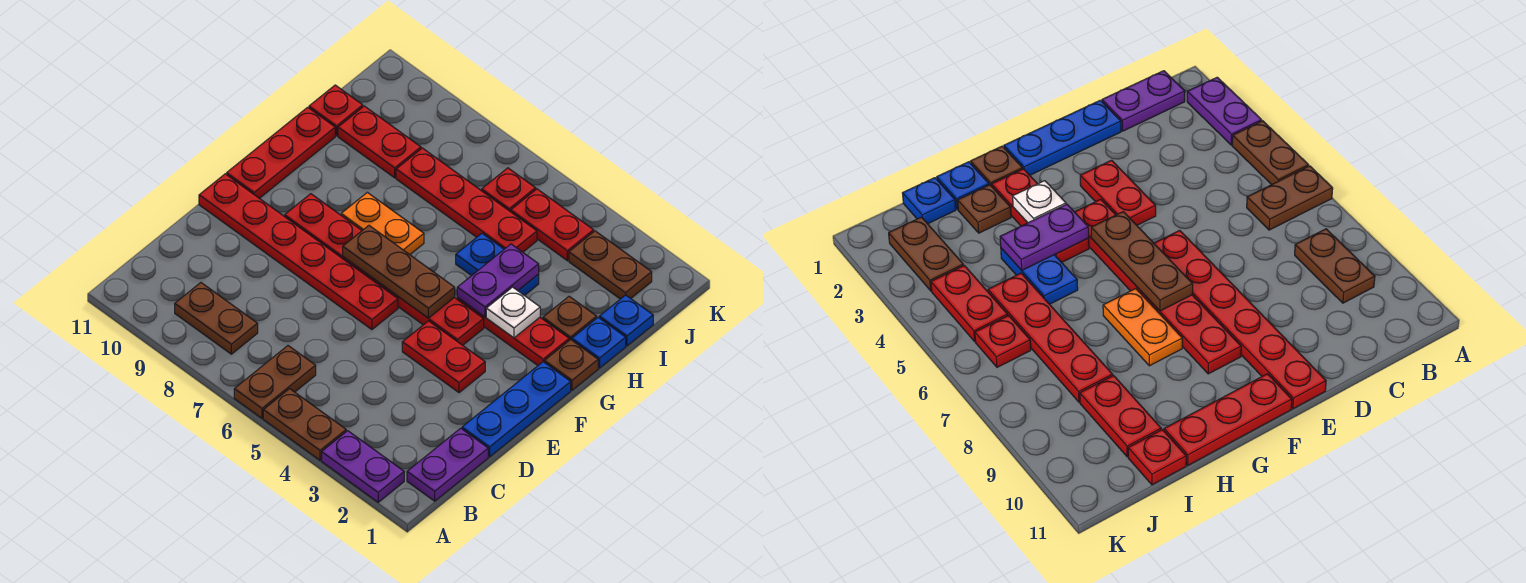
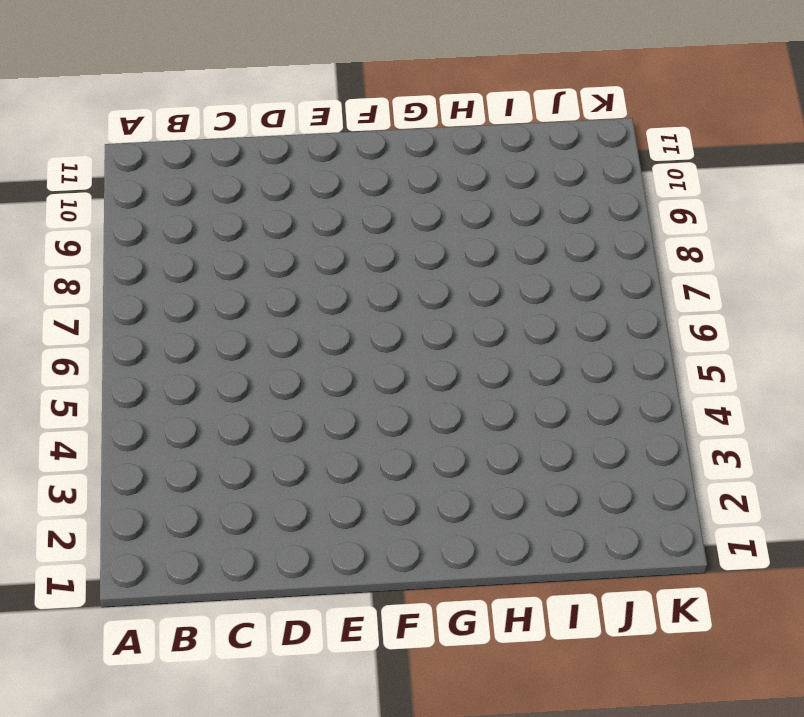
none -> purple 1x2 plate [322,431,404,502]
none -> brown 1x2 plate [263,389,346,460]
none -> brown 1x2 plate [234,346,316,418]

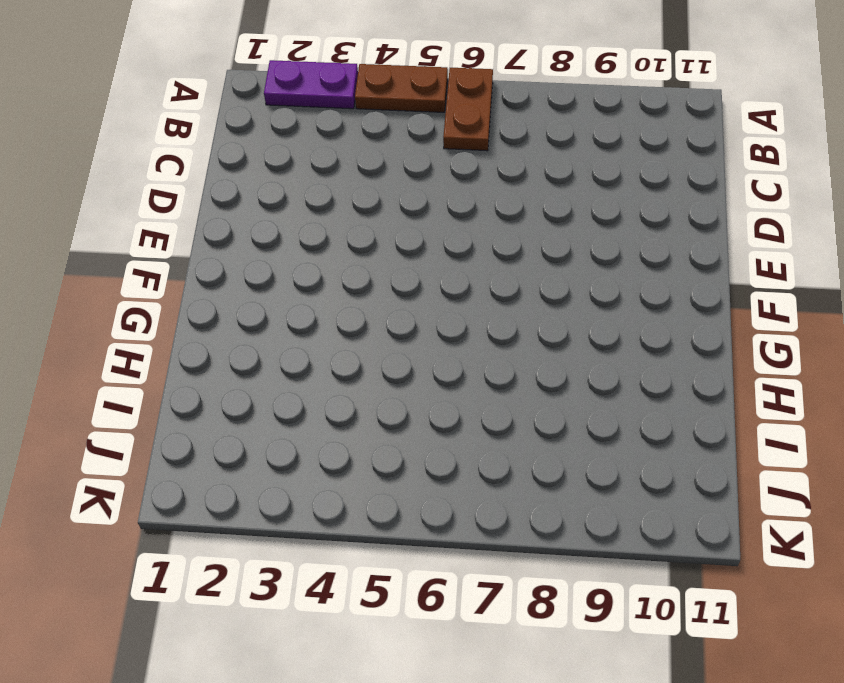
none -> purple 1x2 plate [407,428,488,501]
none -> brown 1x2 plate [175,283,258,354]
none -> blue 1x3 plate [462,362,571,457]

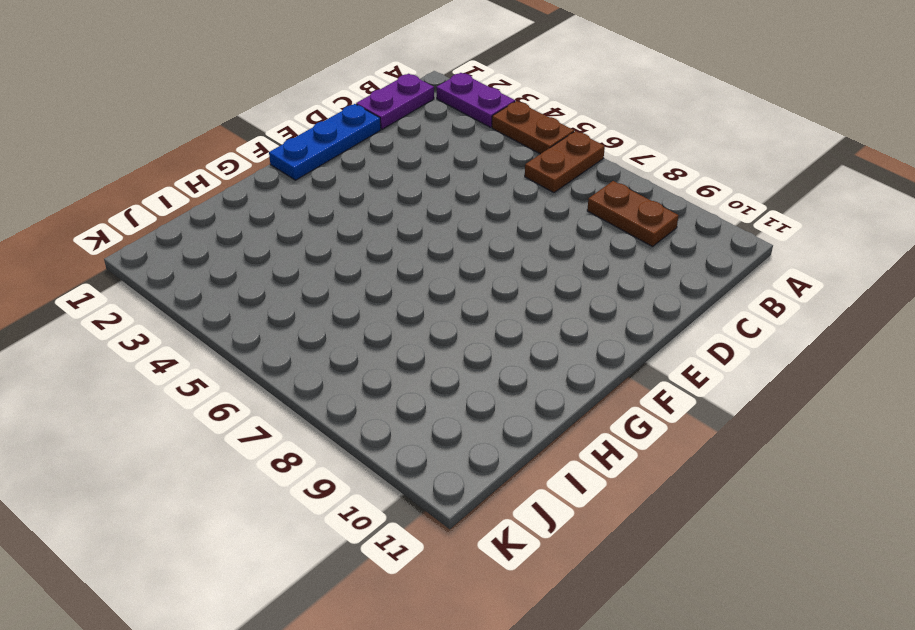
none -> red 1x2 plate [402,321,485,393]
none -> red 1x6 plate [199,174,398,330]
none -> red 1x6 plate [285,194,484,345]

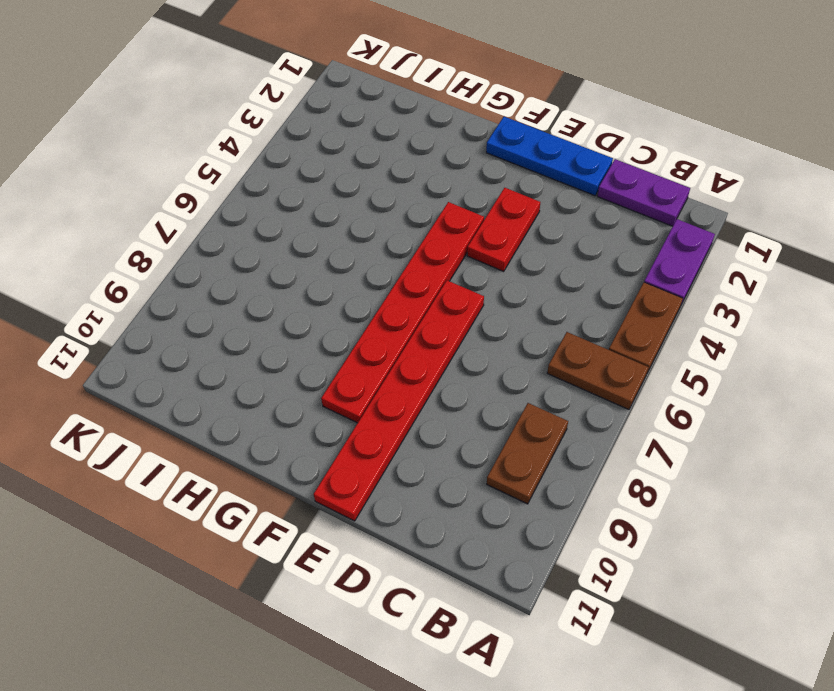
none -> red 1x3 plate [227,107,335,198]
none -> brown 1x1 plate [544,339,598,390]
none -> red 1x3 plate [457,298,569,365]

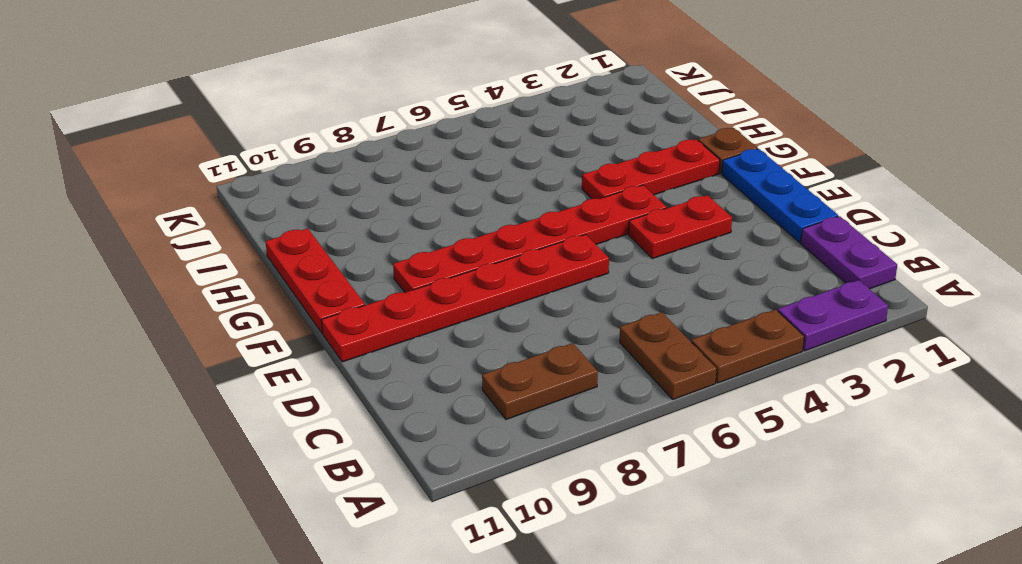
none -> orange 1x2 plate [341,192,424,255]
none -> blue 1x1 plate [572,317,626,368]
none -> brown 1x1 plate [543,296,597,340]

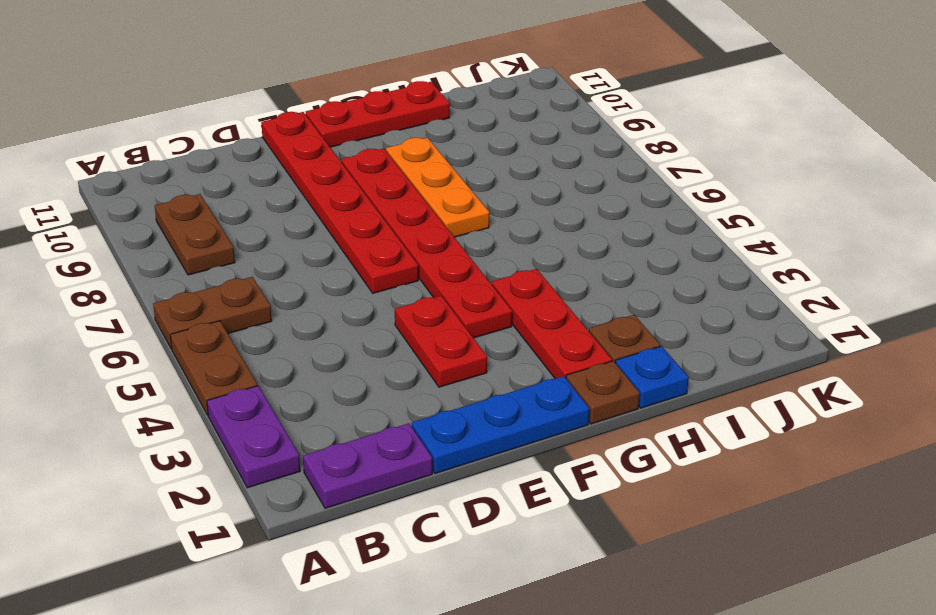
orange 1x3 plate [386,138,489,237] -> orange 1x2 plate [341,192,424,255]
none -> blue 1x2 plate [456,234,539,296]
none -> blue 1x1 plate [599,295,653,346]
none -> red 1x4 plate [396,148,537,252]

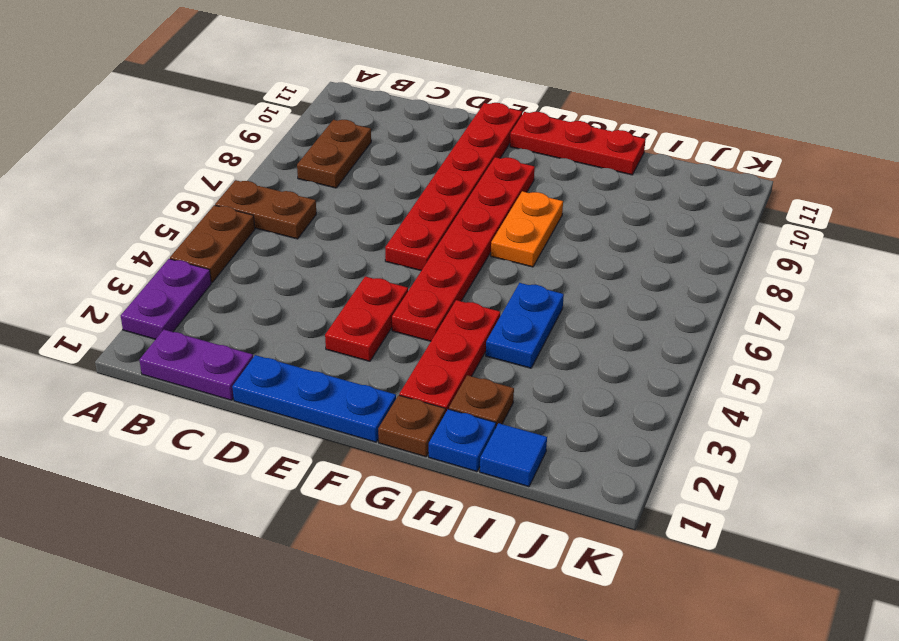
blue 1x1 tile [480,423,547,487] -> blue 1x1 plate [599,295,653,346]
none -> red 1x4 plate [396,148,537,252]
none -> red 1x2 plate [338,106,421,178]
none -> red 1x1 plate [309,85,363,136]

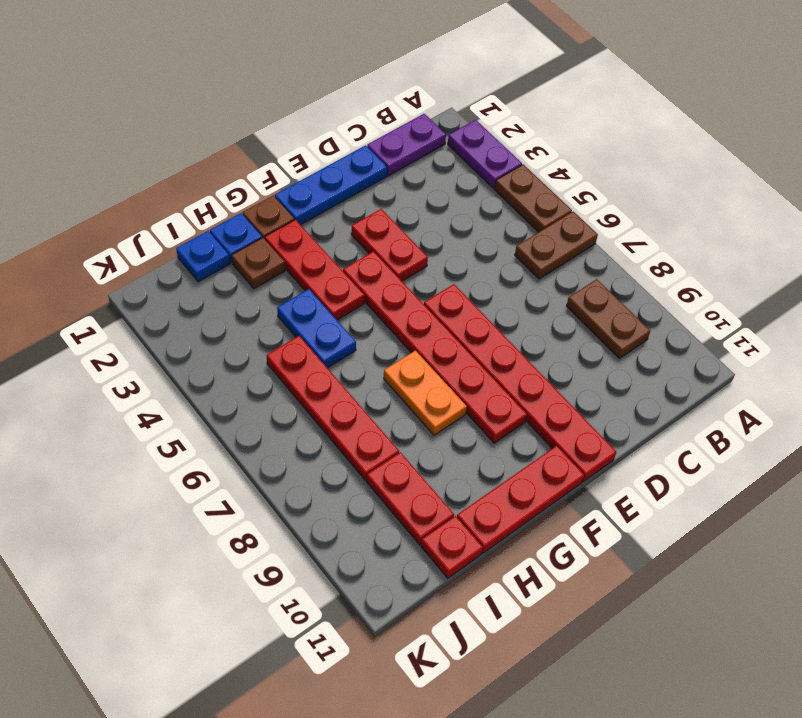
none -> brown 1x2 plate [569,231,652,299]
none -> red 1x2 plate [511,189,594,261]
none -> red 1x1 plate [482,168,536,212]

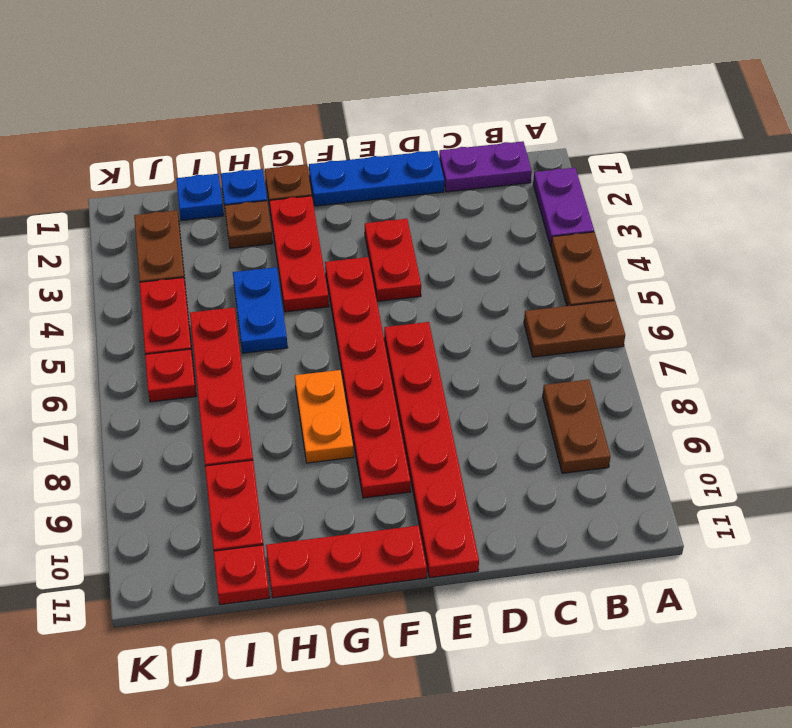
none -> brown 1x3 plate [343,226,455,318]
none -> white 1x1 plate [486,287,540,338]
none -> purple 1x2 plate [457,244,539,317]

